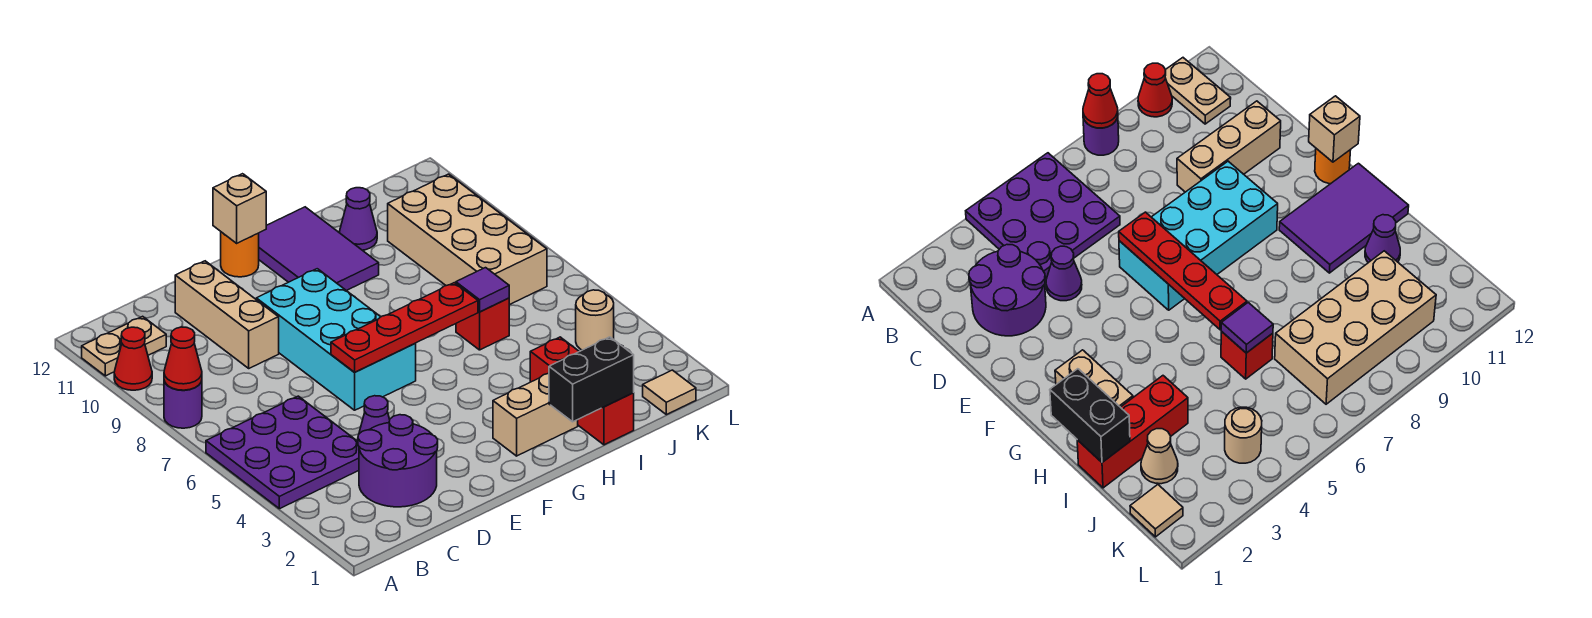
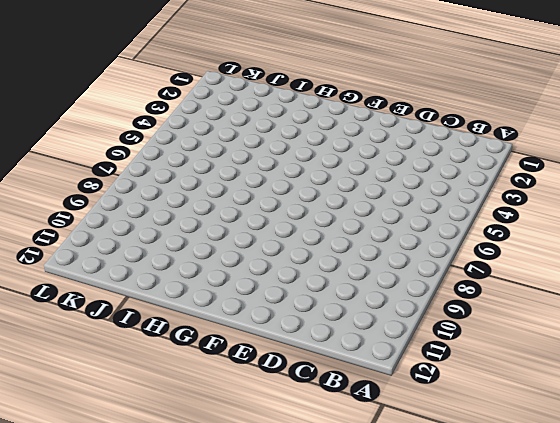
none -> purple 3x3 plate [206,396,359,509]
none -> purple 1x1 round brick [164,381,202,428]
none -> red 1x1 cone [114,327,152,390]

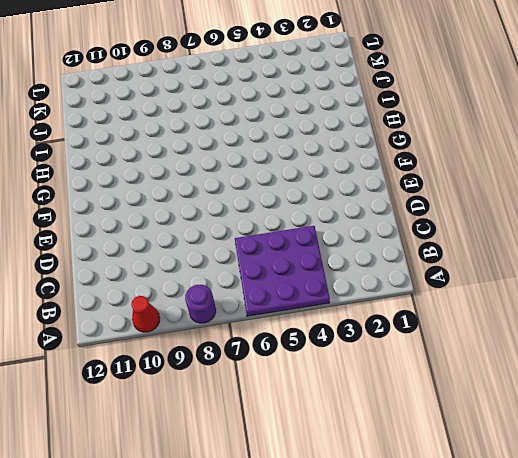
none -> tan 1x2 plate [82,316,166,376]
none -> purple 2x2 round brick [358,415,438,507]
none -> purple 1x1 cone [357,396,390,441]

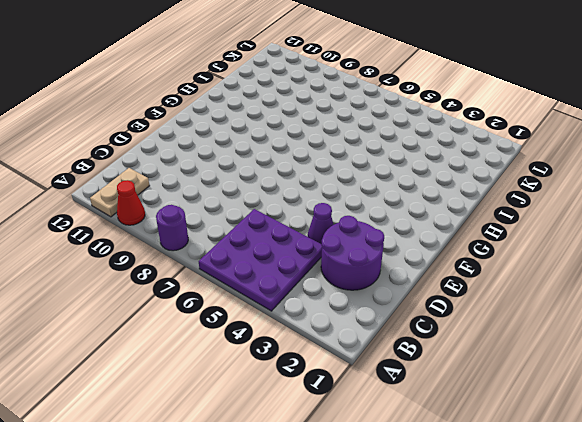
none -> tan 1x3 brick [175,261,279,368]
none -> cyan 2x4 brick [256,269,416,410]
none -> orange 1x1 round brick [221,232,259,277]

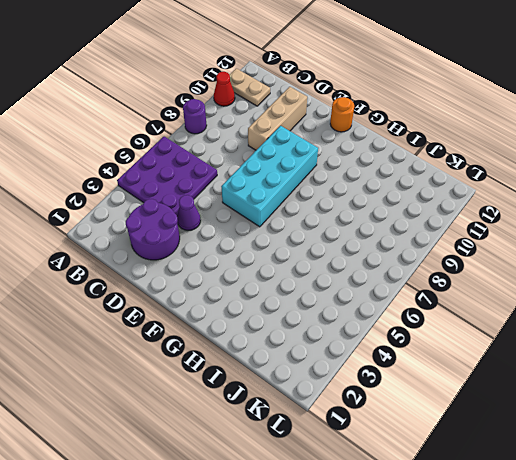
none -> tan 1x2 brick [493,373,578,456]
none -> purple 2x3 tile [259,207,379,291]
none -> red 1x3 brick [530,337,634,445]

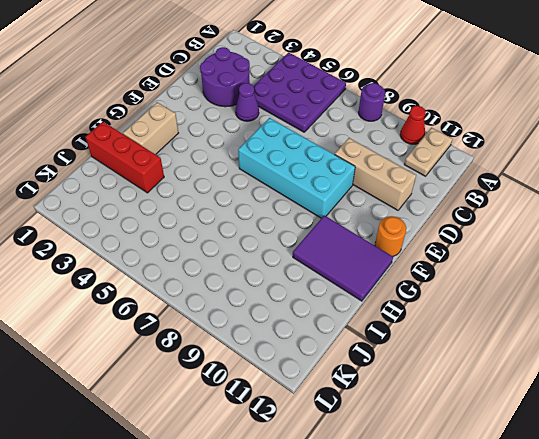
none -> red 1x1 brick [456,298,509,350]
none -> purple 1x1 cone [339,188,377,250]
none -> tan 1x1 cone [1141,429,1178,484]

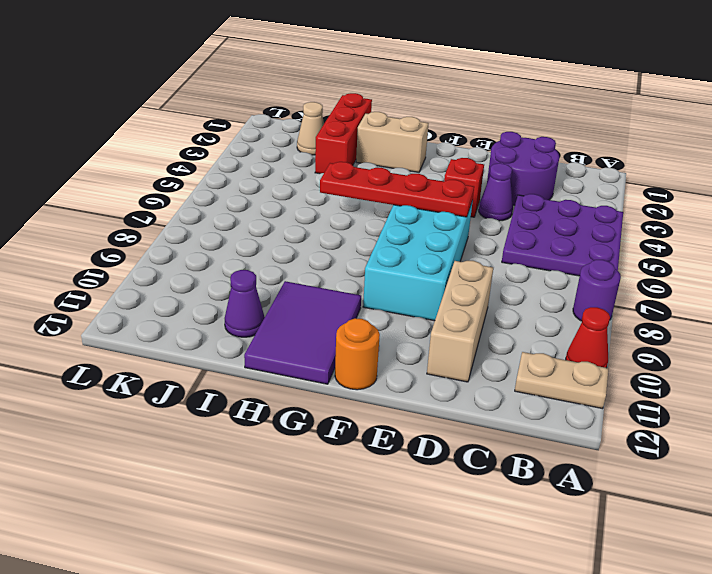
red 1x1 brick [444,158,484,217] -> red 1x1 brick moved to [456,298,509,350]
none -> tan 2x4 brick [388,174,547,305]
none -> tan 1x1 tile [643,370,696,415]
none -> tan 1x1 round brick [576,290,614,350]

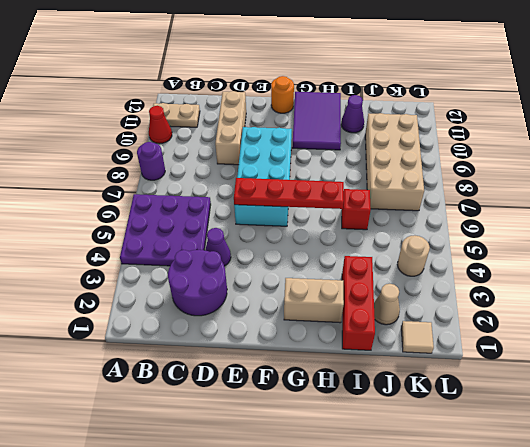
none -> red 1x1 cone [164,327,202,390]
none -> tan 1x1 brick [213,174,266,243]
none -> black 1x2 brick [549,337,634,422]

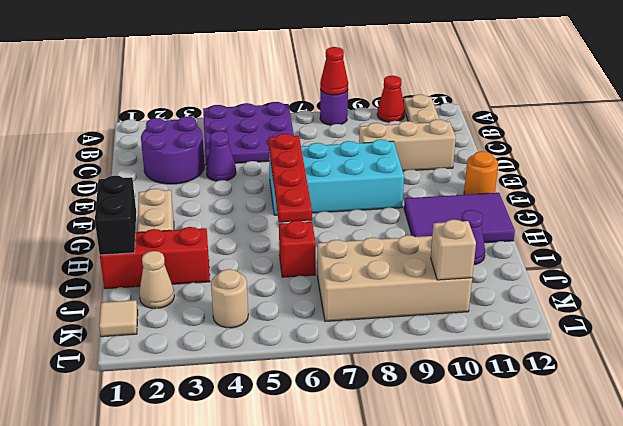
tan 1x1 brick [431,220,476,280] -> tan 1x1 brick moved to [213,174,266,243]
none -> purple 1x1 tile [456,268,509,312]

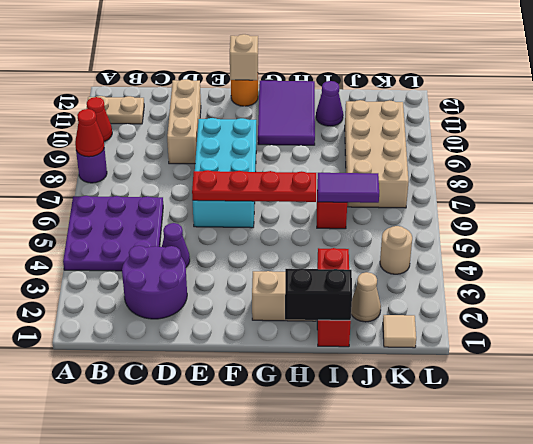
purple 1x2 tile [317,173,379,203] -> purple 1x1 tile [456,268,509,312]

